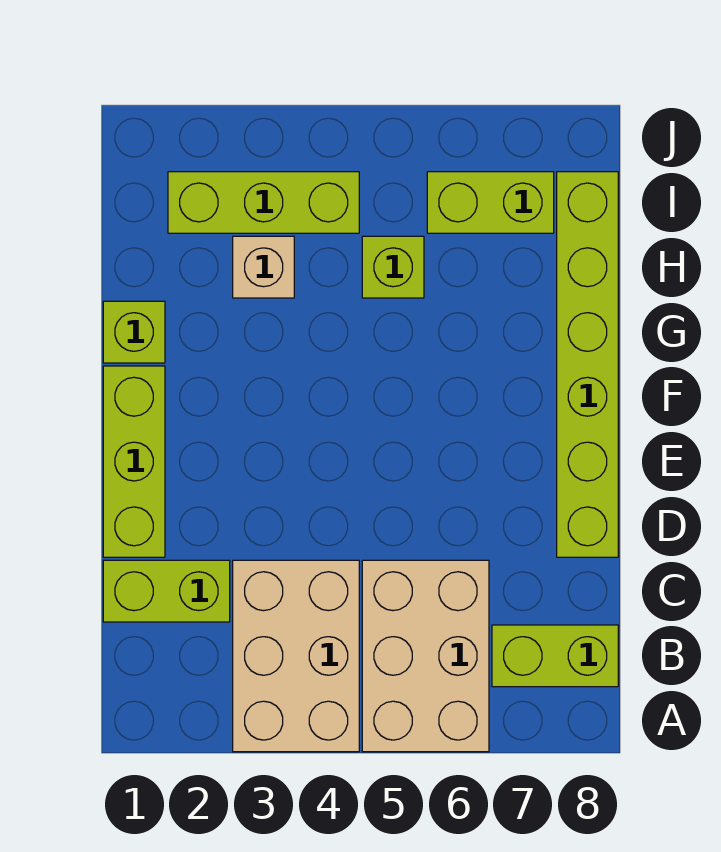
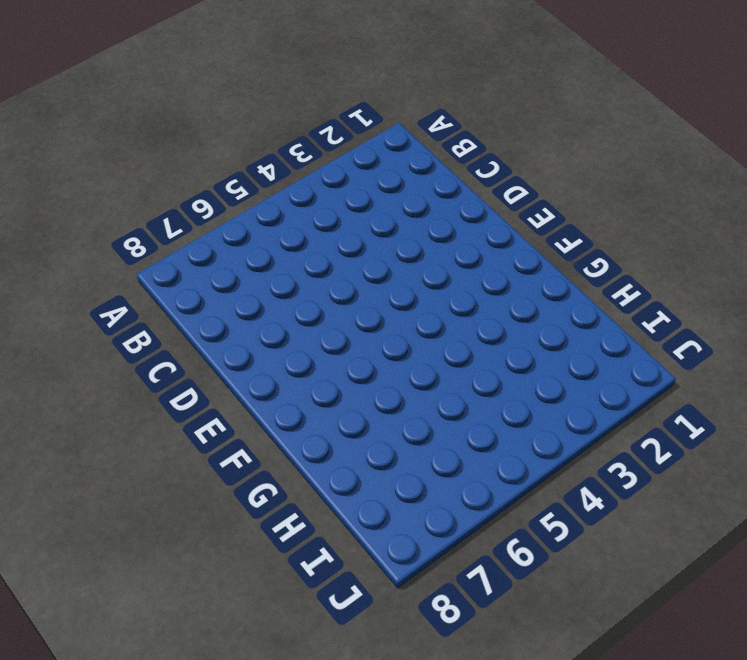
none -> tan 2x3 brick [233,560,359,752]
none -> tan 2x3 brick [362,560,489,752]

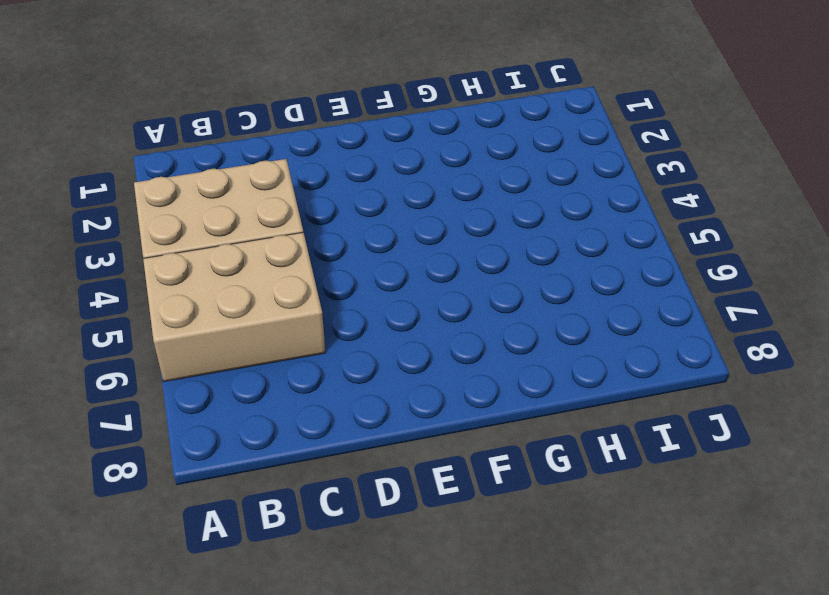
none -> lime 1x2 brick [492,625,618,687]
none -> lime 1x2 brick [103,560,230,622]

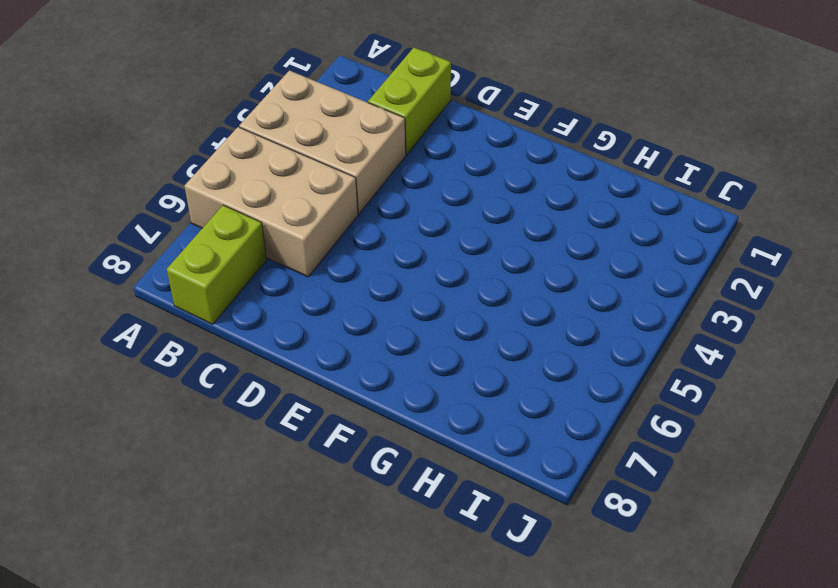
none -> lime 1x3 brick [103,366,165,557]
none -> lime 1x6 brick [557,172,618,557]

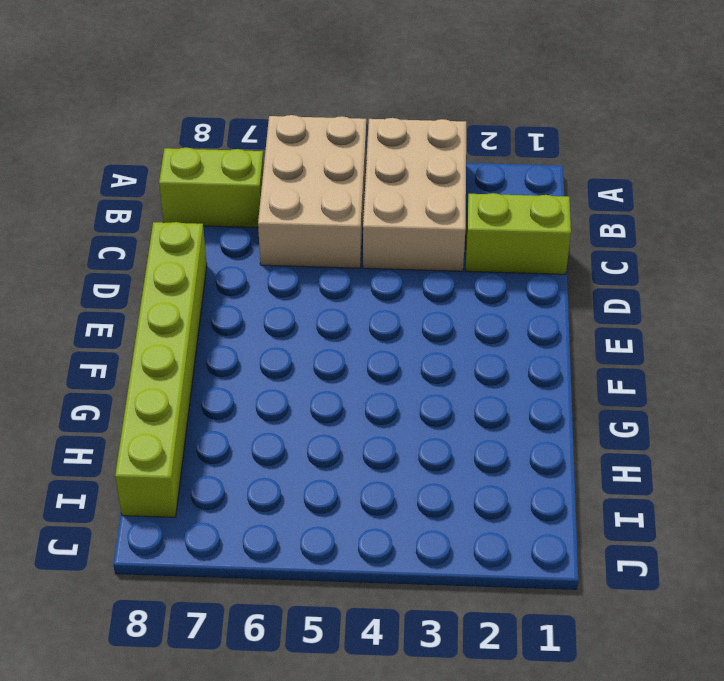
none -> lime 1x3 brick [103,366,165,557]
none -> lime 1x1 brick [103,301,165,363]

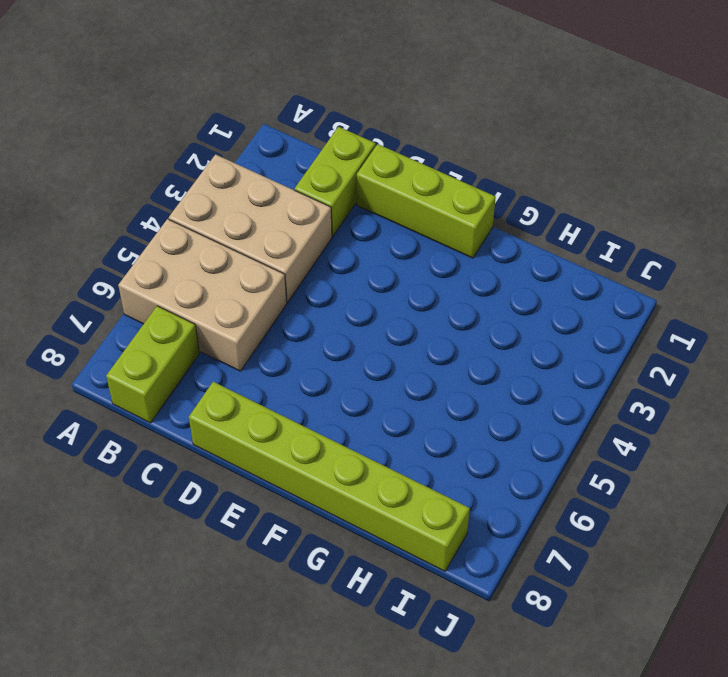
none -> lime 1x1 brick [103,301,165,363]
none -> tan 1x1 brick [233,236,294,298]

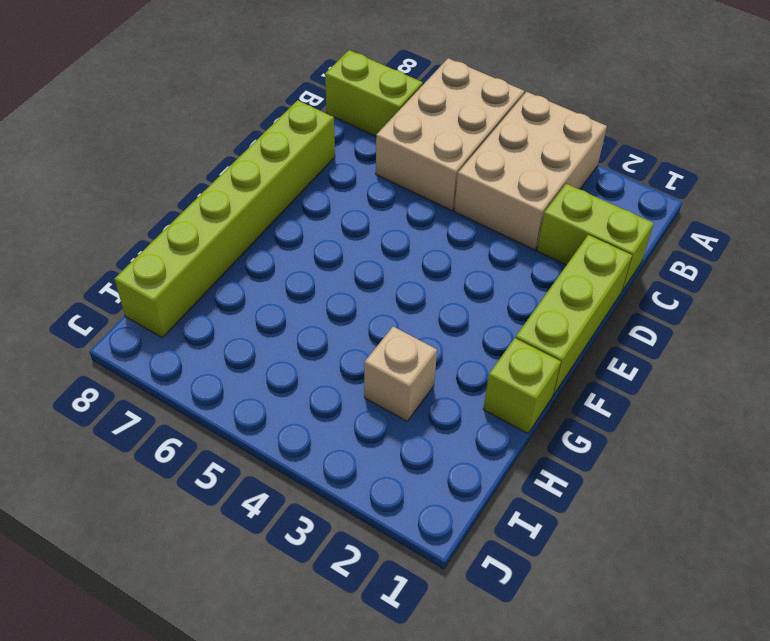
none -> lime 1x1 brick [362,236,424,298]
none -> lime 1x3 brick [168,172,359,233]

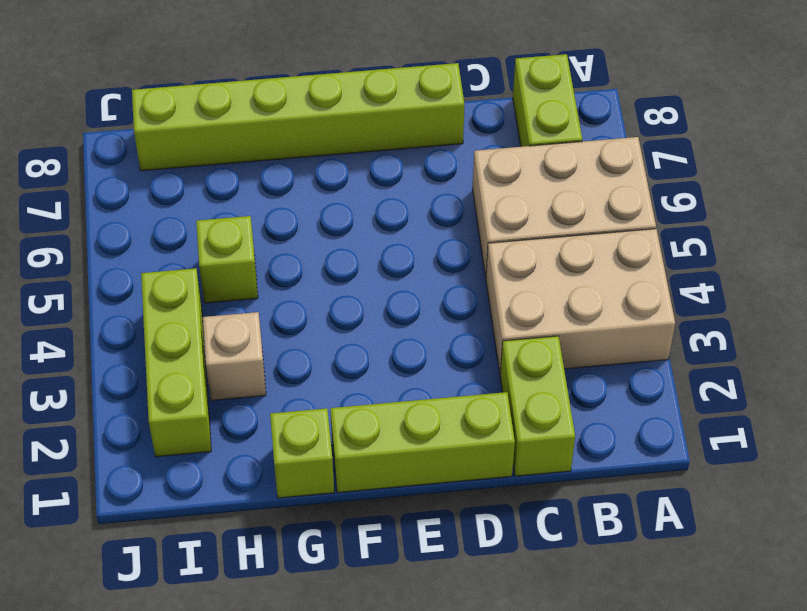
none -> lime 1x2 brick [427,172,554,233]

